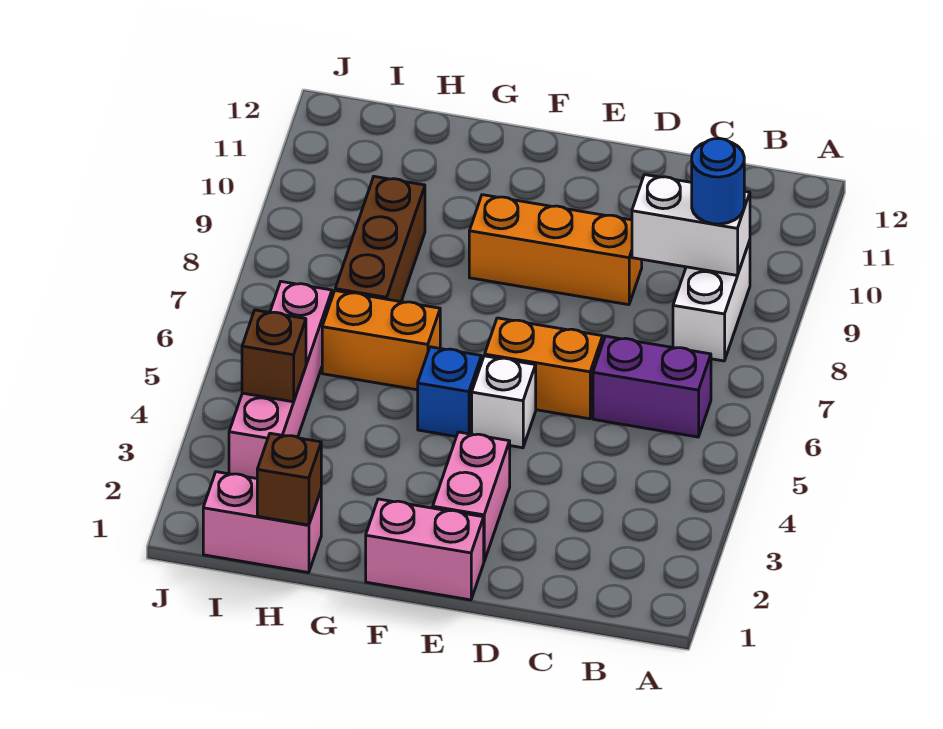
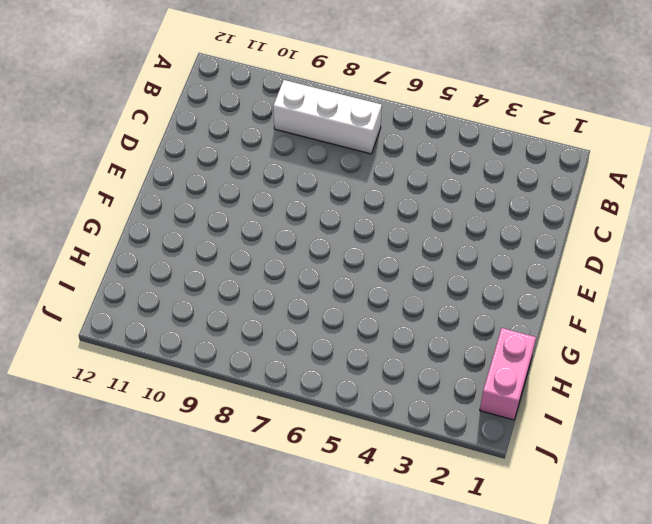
white 1x3 brick [273,80,382,154] -> white 1x2 brick [673,241,750,361]
none -> purple 1x2 brick [593,336,711,437]
none -> orange 1x2 brick [485,318,603,419]
none -> orange 1x3 brick [469,195,642,305]

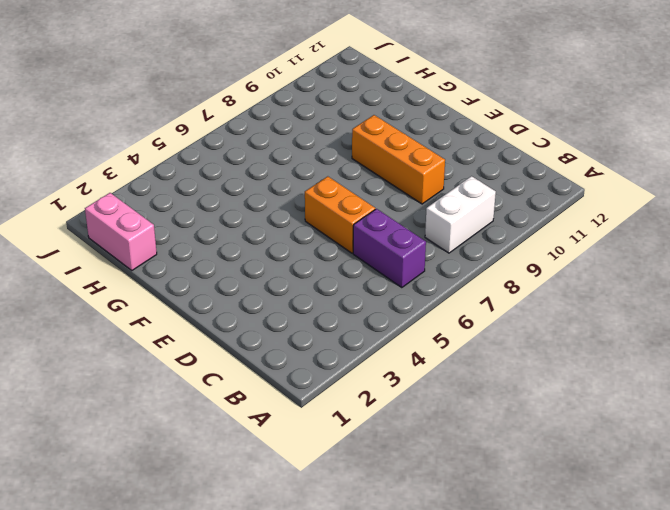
none -> pink 1x2 brick [366,499,484,600]
none -> pink 1x2 brick [433,432,510,561]
none -> white 1x1 brick [472,356,536,448]

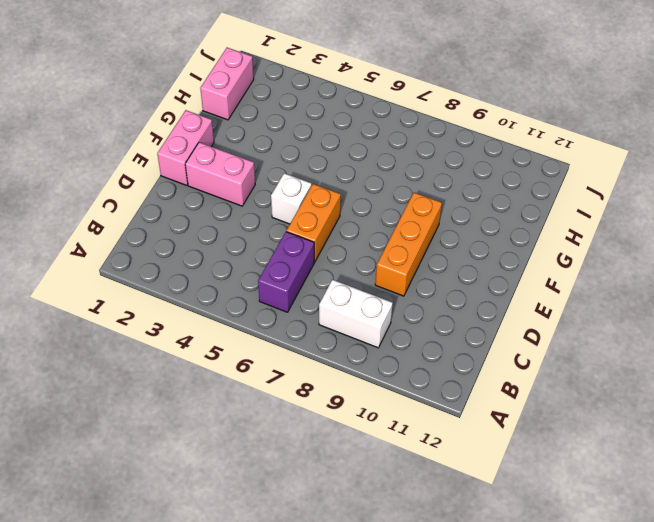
none -> blue 1x1 brick [418,347,481,437]
none -> orange 1x2 brick [322,291,440,390]
none -> brown 1x3 brick [335,176,425,302]

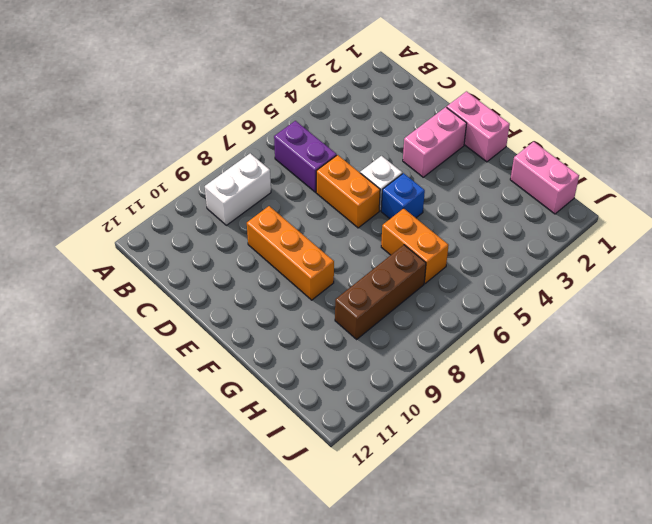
none -> pink 1x4 brick [229,282,332,478]
none -> white 1x2 brick [632,175,750,276]
none -> brown 1x1 brick [257,433,321,525]

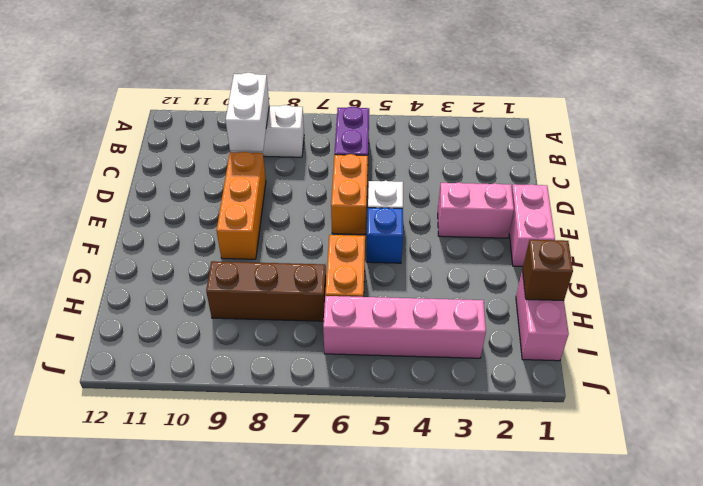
none -> brown 1x1 brick [242,310,306,402]
none -> blue 1x1 round brick [692,138,744,224]

